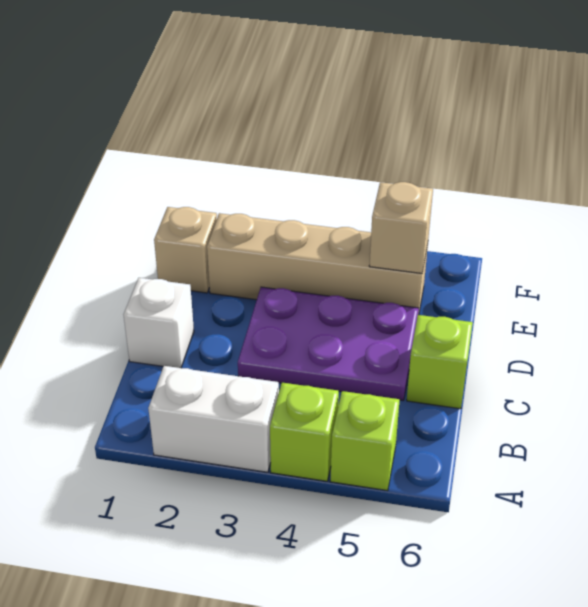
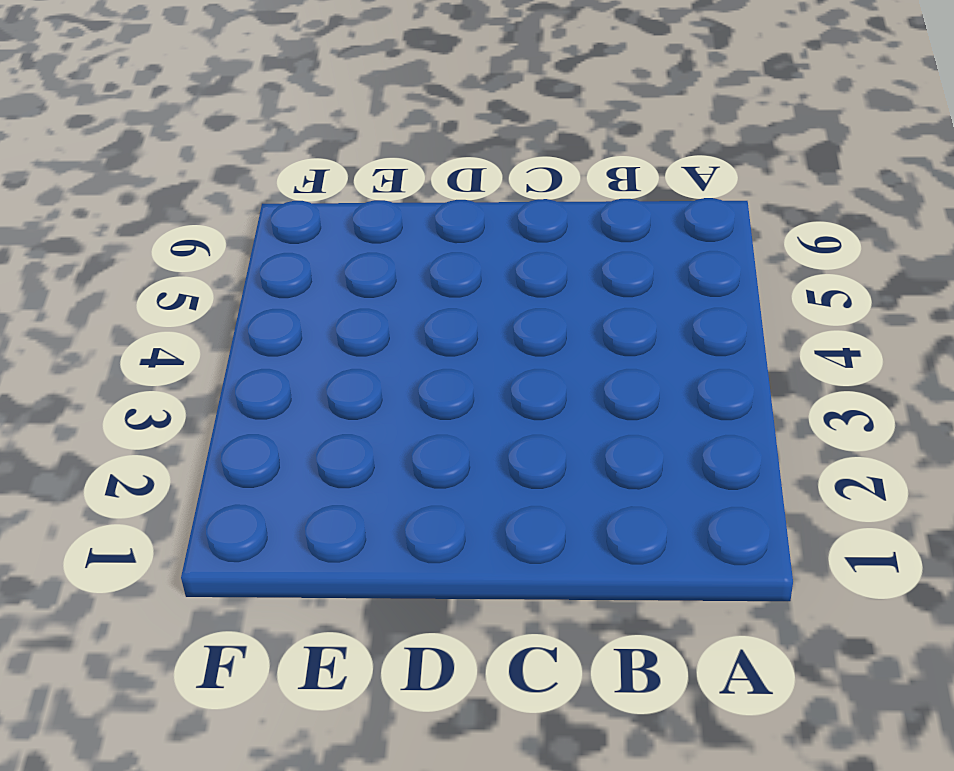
none -> white 1x2 brick [148,366,279,472]
none -> lime 1x1 brick [270,383,339,481]

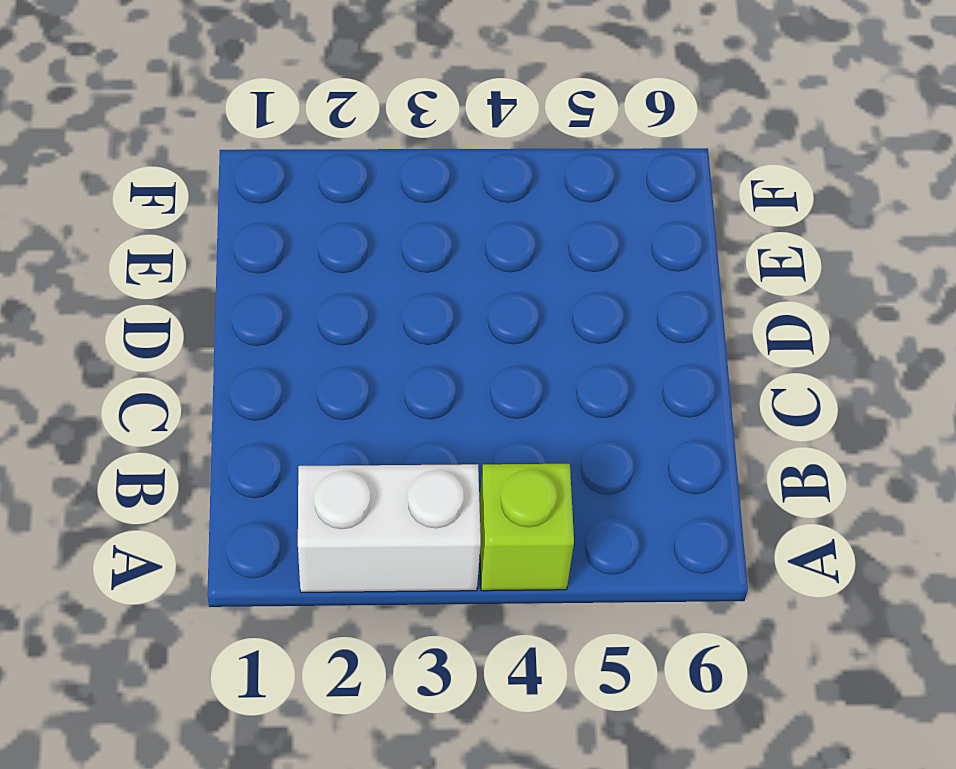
none -> lime 1x1 brick [330,391,400,491]
none -> white 1x1 brick [123,278,194,368]

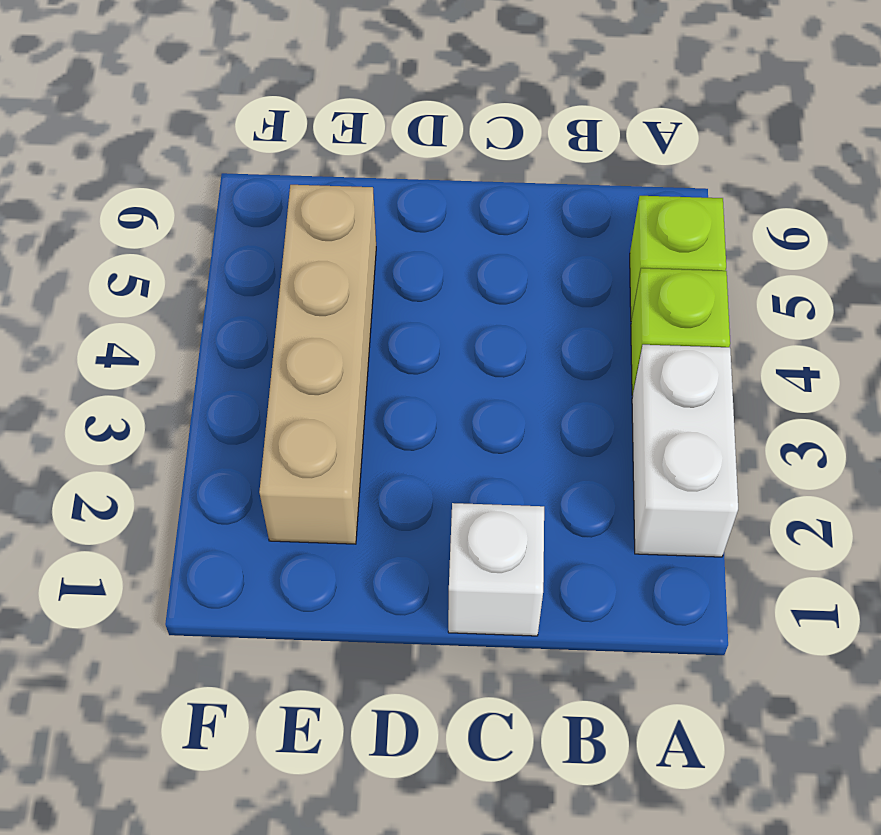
none -> purple 2x3 plate [238,287,419,401]
none -> lime 1x1 brick [407,315,473,409]

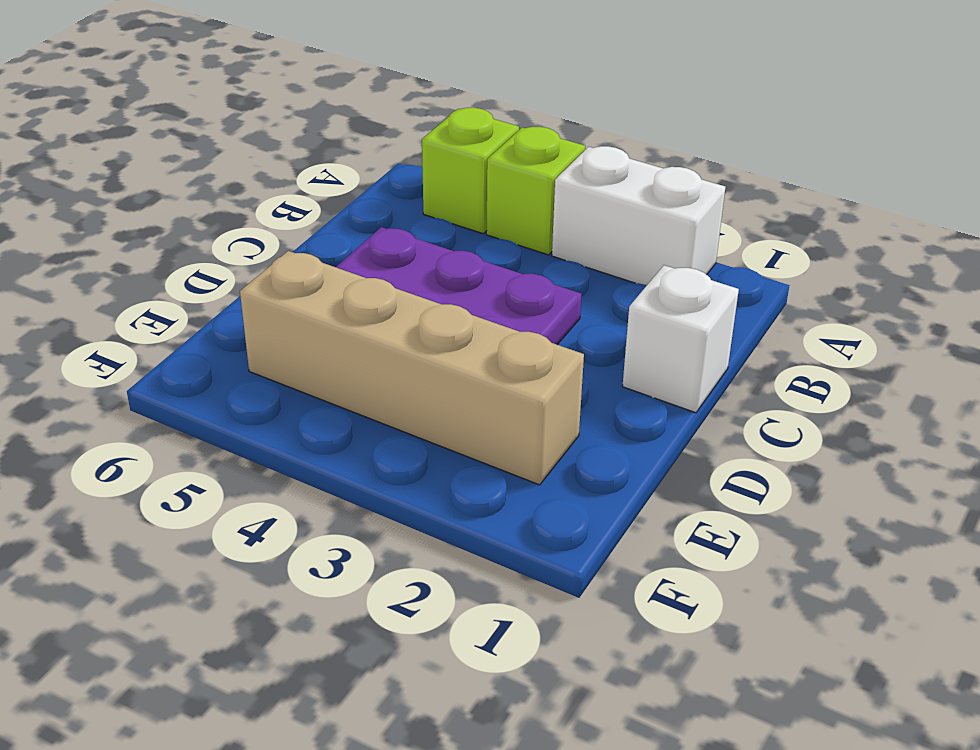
none -> lime 1x1 brick [407,315,473,409]
none -> tan 1x1 brick [154,207,217,293]

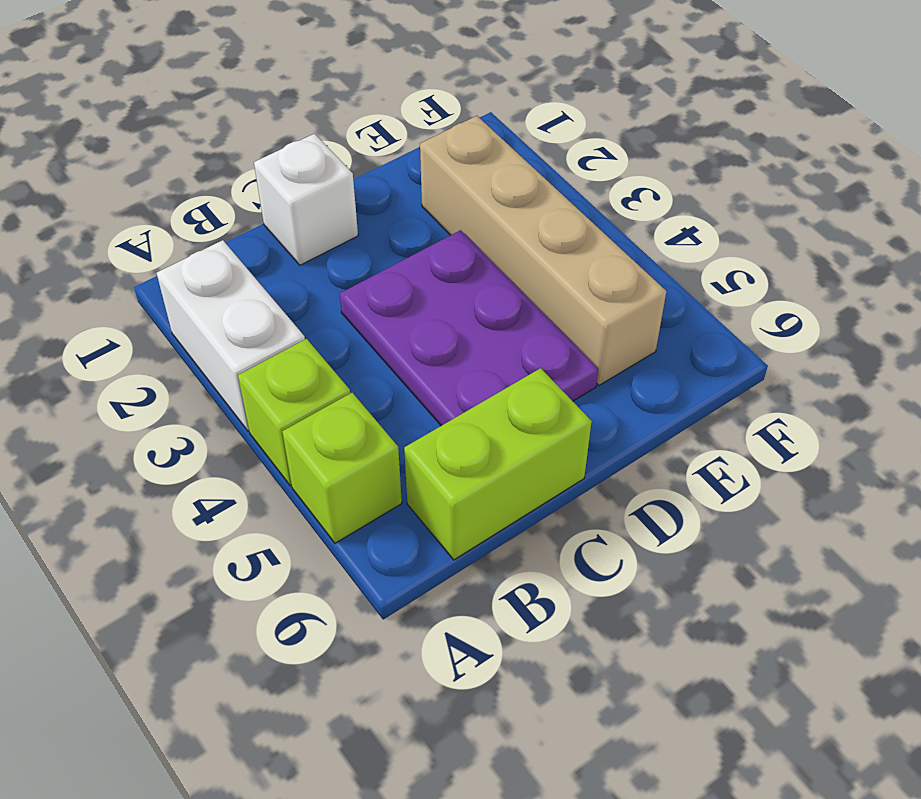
lime 1x2 brick [404,368,592,560] -> lime 1x1 brick [407,315,473,409]
none -> tan 1x1 brick [154,207,217,293]
none -> tan 1x1 brick [369,182,433,273]

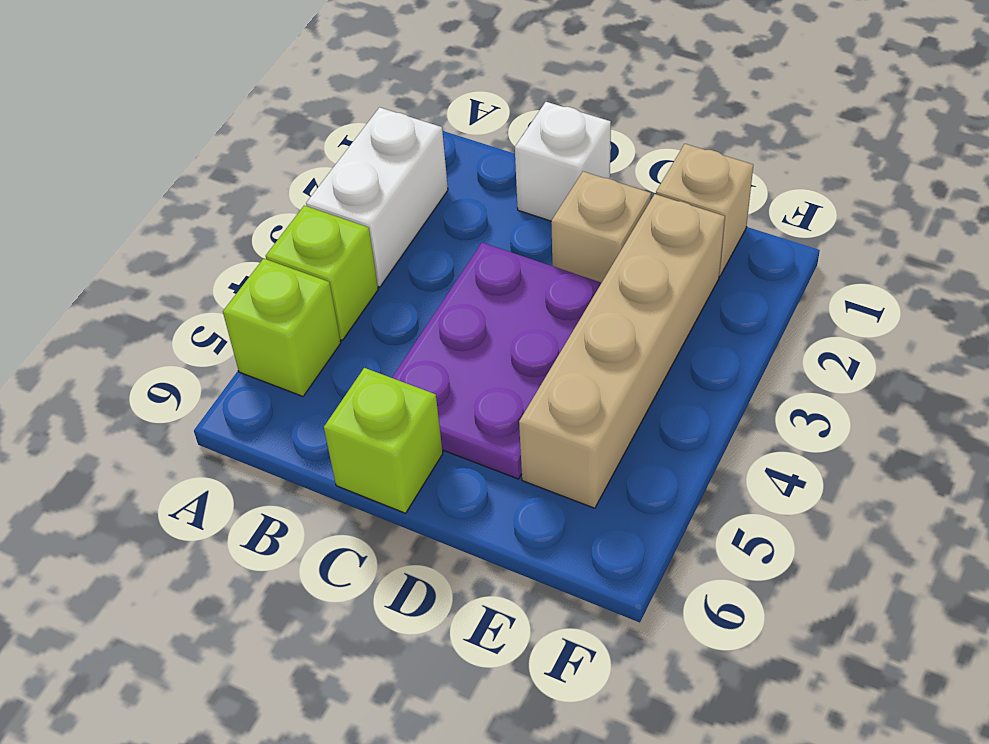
tan 1x1 brick [551,172,651,283] -> tan 1x1 brick moved to [369,182,433,273]

